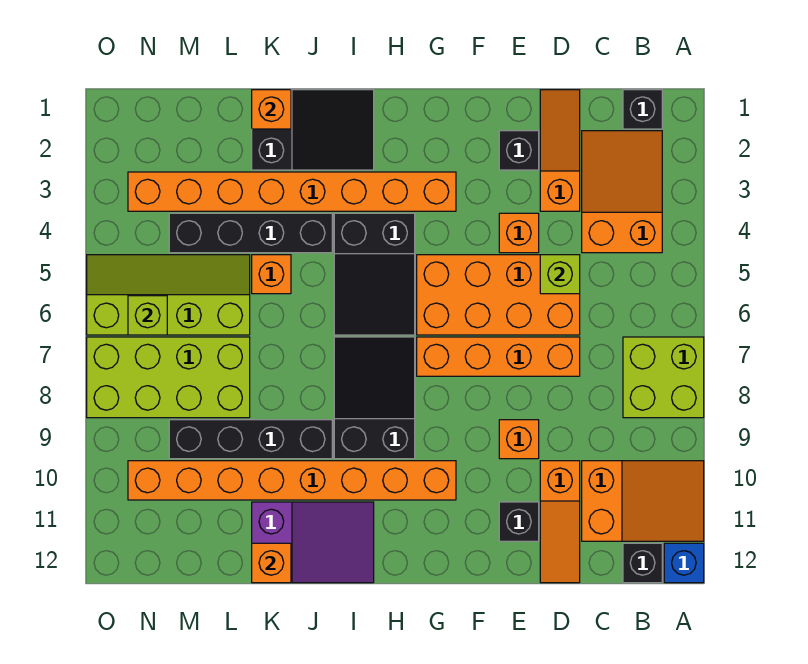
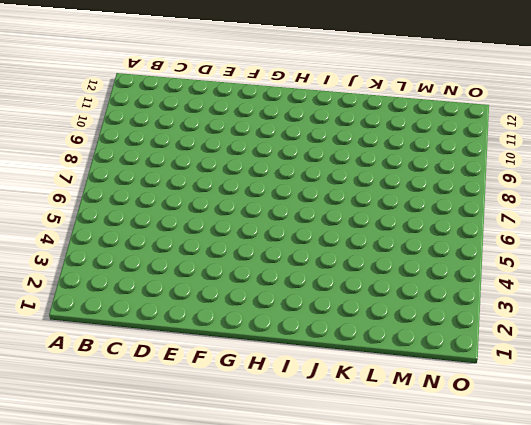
none -> lime 2x2 brick [623,337,704,418]
none -> orange 2x3 slope [582,461,704,541]
none -> blue 1x1 brick [664,543,704,583]

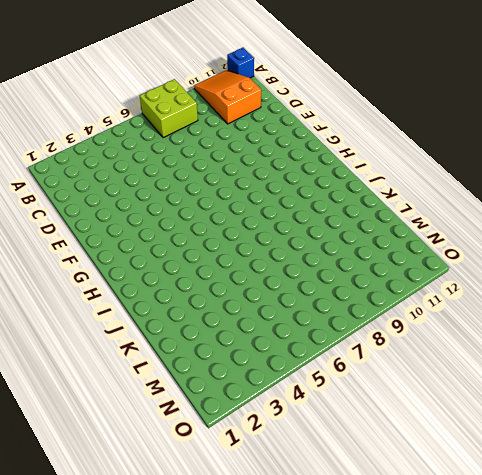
none -> black 1x1 brick [623,90,662,129]
none -> orange 2x3 slope [582,131,662,253]
none -> black 1x1 brick [623,543,662,583]

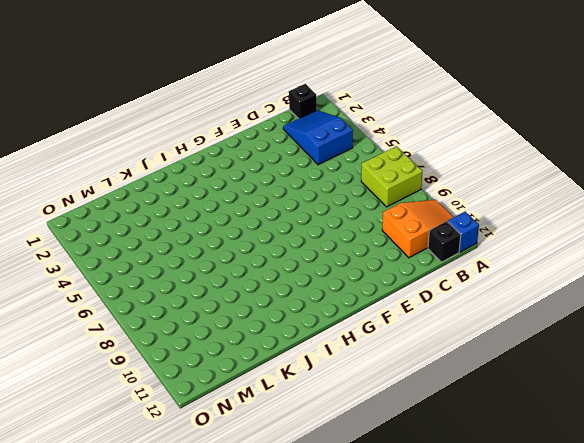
blue 2x3 slope [283,110,353,165] -> orange 2x3 slope [582,131,662,253]
none -> orange 1x3 slope [540,90,580,211]
none -> orange 2x4 brick [417,255,580,335]
none -> orange 1x4 brick [417,337,580,376]

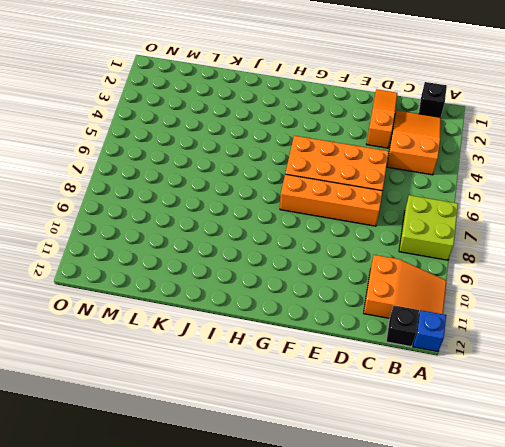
none -> orange 1x3 slope [540,461,580,583]
none -> black 1x1 brick [499,131,539,170]
none -> orange 1x1 brick [499,213,539,253]

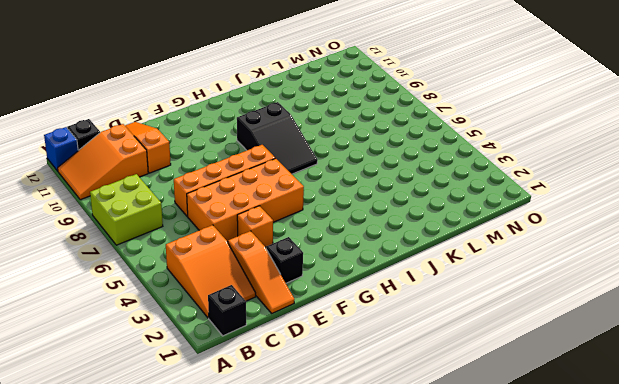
none -> orange 1x1 brick [499,420,539,459]
none -> black 1x1 brick [499,502,539,541]
none -> orange 1x8 brick [128,172,456,211]

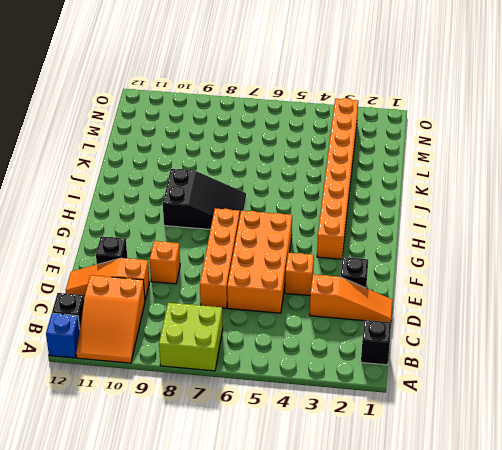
none -> orange 2x3 slope [582,131,662,253]
none -> orange 1x8 brick [128,461,456,500]
none -> black 2x3 slope [334,213,415,335]

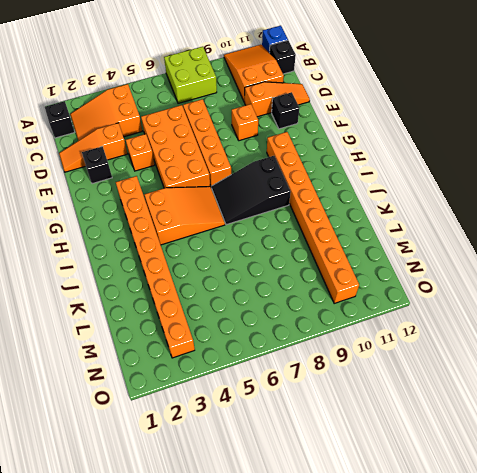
orange 2x3 slope [144,186,225,245] -> black 2x3 slope [334,213,415,335]
none -> black 2x3 slope [252,90,374,170]
none -> purple 2x3 slope [252,502,374,583]
none -> black 1x4 brick [169,213,332,253]

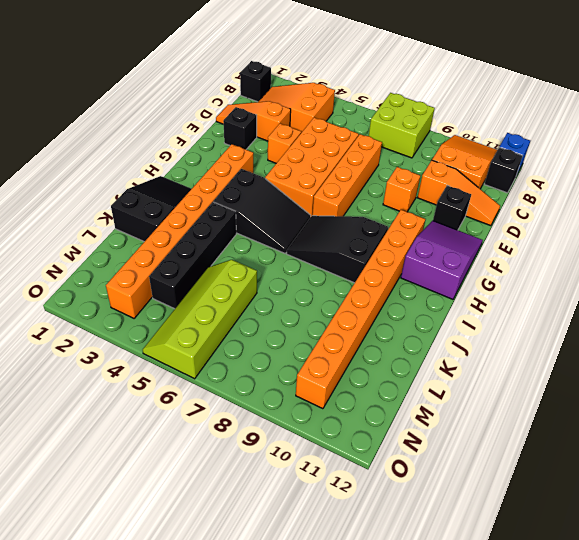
purple 2x3 slope [401,221,483,299] -> purple 2x3 slope moved to [252,502,374,583]
none -> black 1x4 brick [169,420,332,459]
none -> orange 1x1 brick [252,255,291,294]
none -> lime 2x4 brick [87,337,250,418]

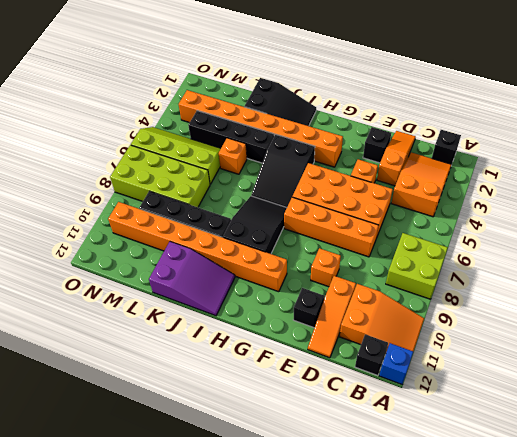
none -> lime 1x1 brick [540,255,580,294]
none -> orange 1x1 brick [252,90,291,129]
none -> orange 1x1 brick [252,543,291,583]

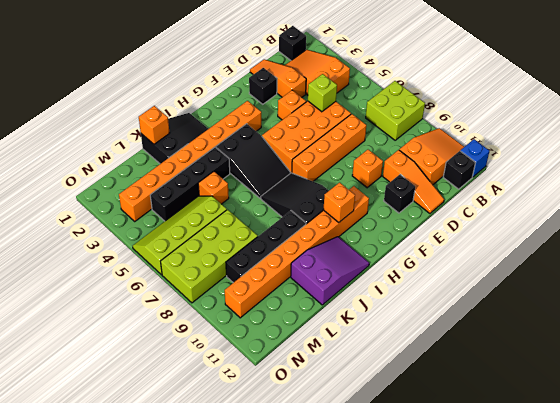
orange 1x1 brick [323,183,355,222] -> orange 1x1 brick moved to [252,543,291,583]
none -> lime 1x1 brick [128,296,167,335]

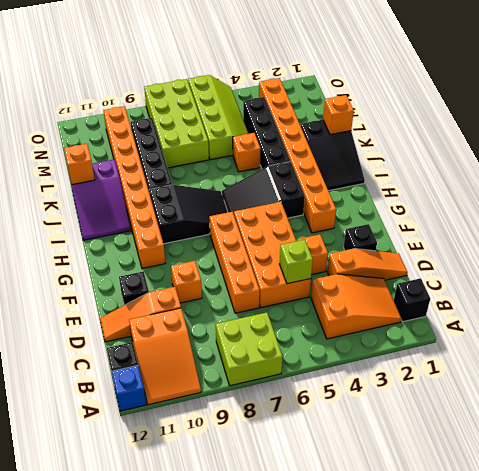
none -> lime 1x1 brick [128,296,167,335]

